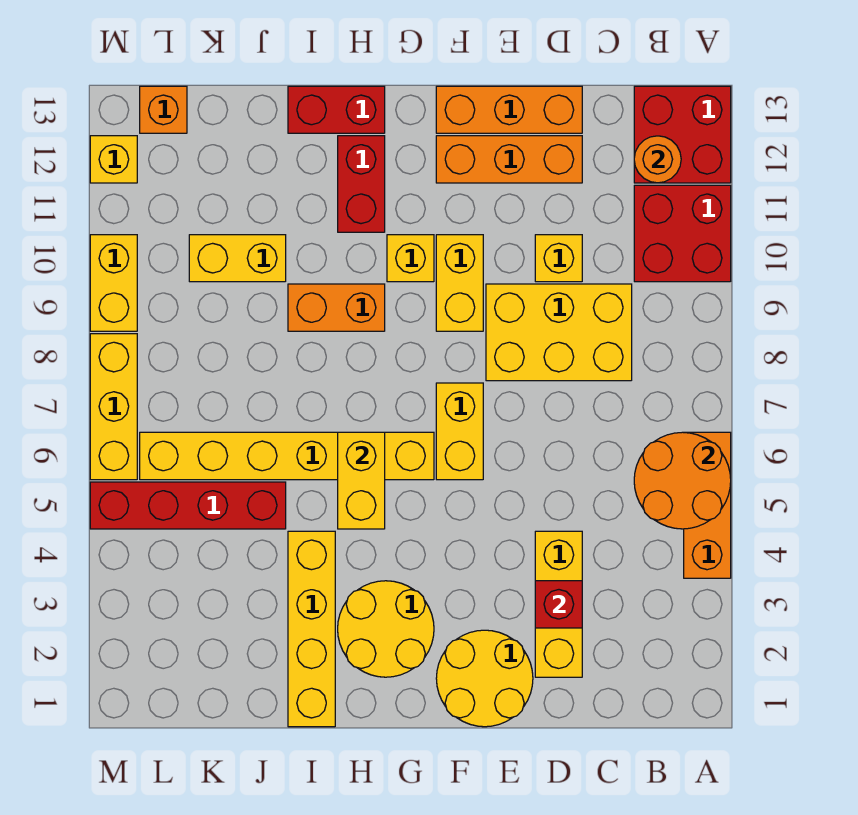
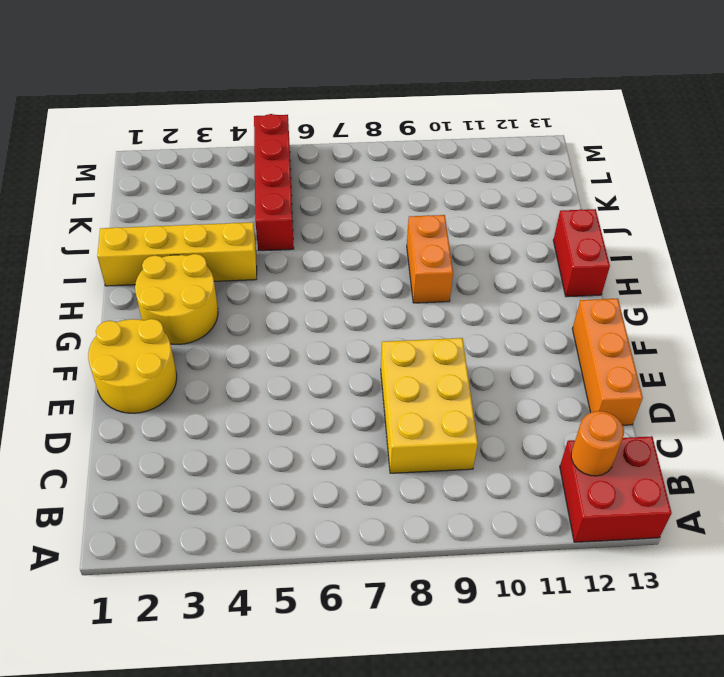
none -> orange 1x3 brick [684,432,731,578]
none -> red 2x2 brick [634,185,731,282]
none -> yellow 1x3 brick [535,531,582,677]

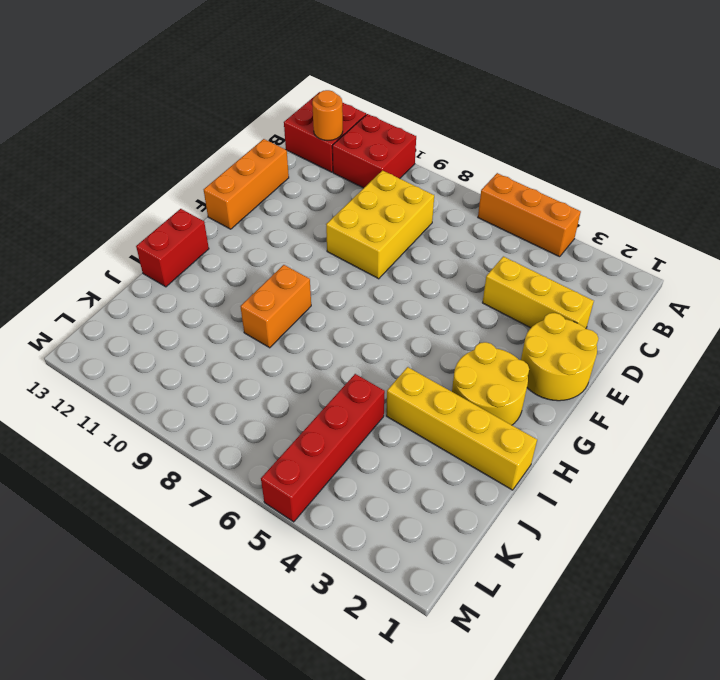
none -> yellow 1x1 brick [535,235,582,282]
none -> orange 1x3 brick [436,136,582,183]
none -> yellow 1x2 brick [436,383,483,480]

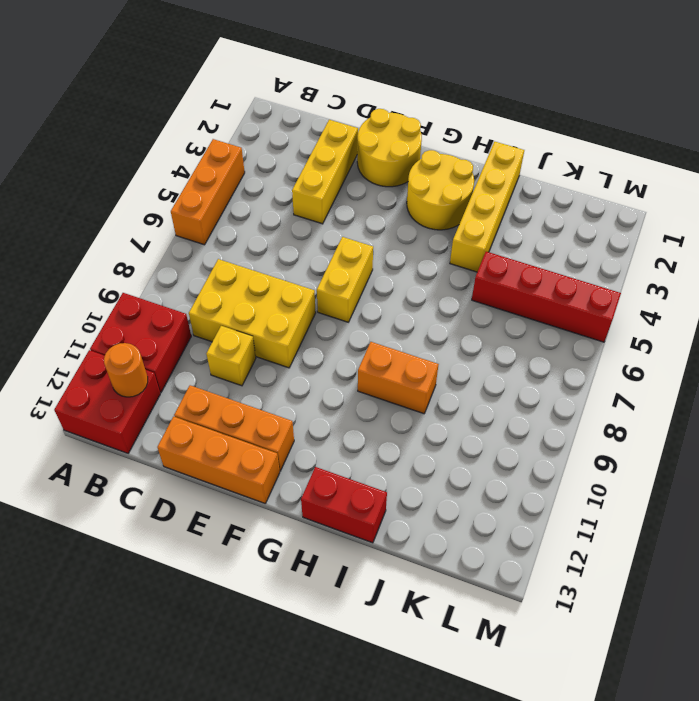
none -> yellow 1x2 brick [436,235,483,331]
none -> yellow 1x6 brick [140,432,434,480]
none -> yellow 1x1 brick [387,235,434,282]

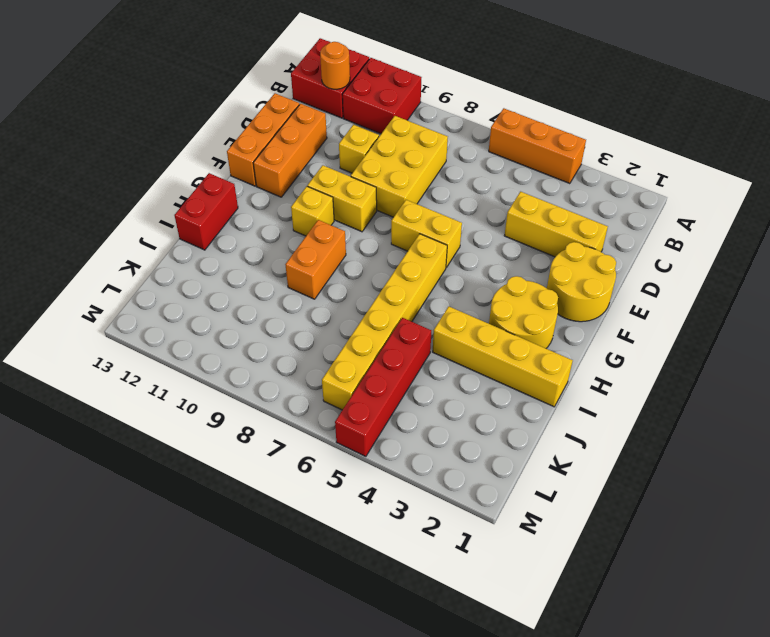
none -> red 1x2 brick [338,136,385,232]
none -> yellow 1x2 brick [189,235,286,282]
none -> orange 1x1 brick [140,86,187,133]

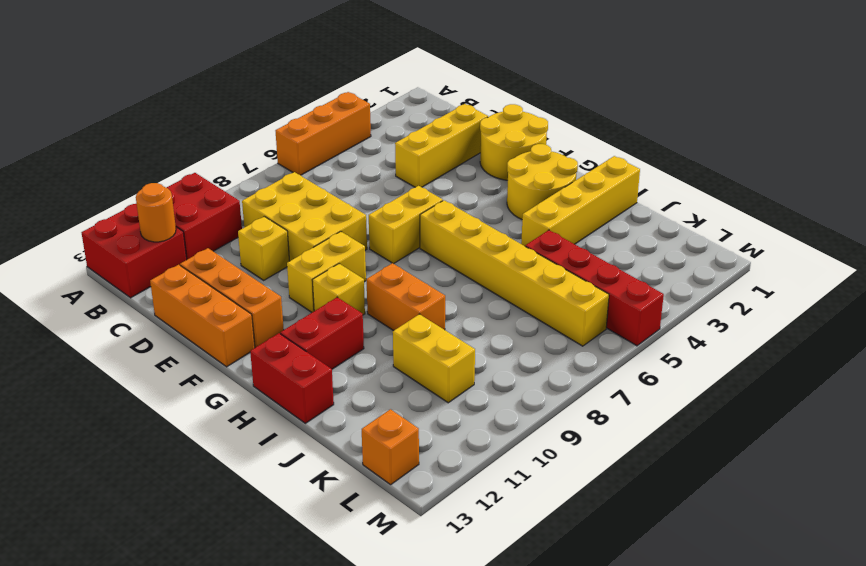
none -> yellow 1x3 brick [90,334,137,480]
none -> yellow 1x2 brick [90,235,137,331]
none -> yellow 1x1 brick [90,136,137,183]

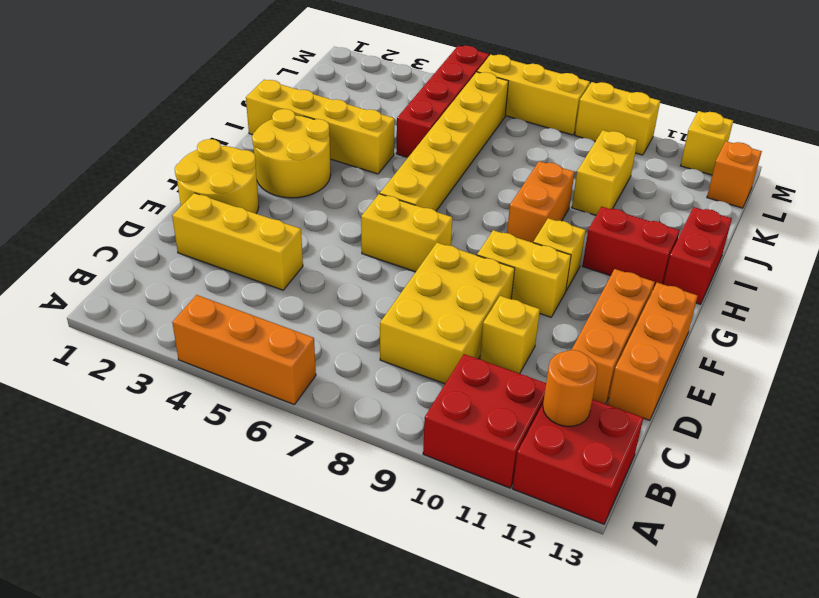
none -> orange 2x2 round brick [634,432,731,529]
none -> red 1x1 brick [535,581,582,628]
none -> yellow 1x2 brick [338,432,385,529]

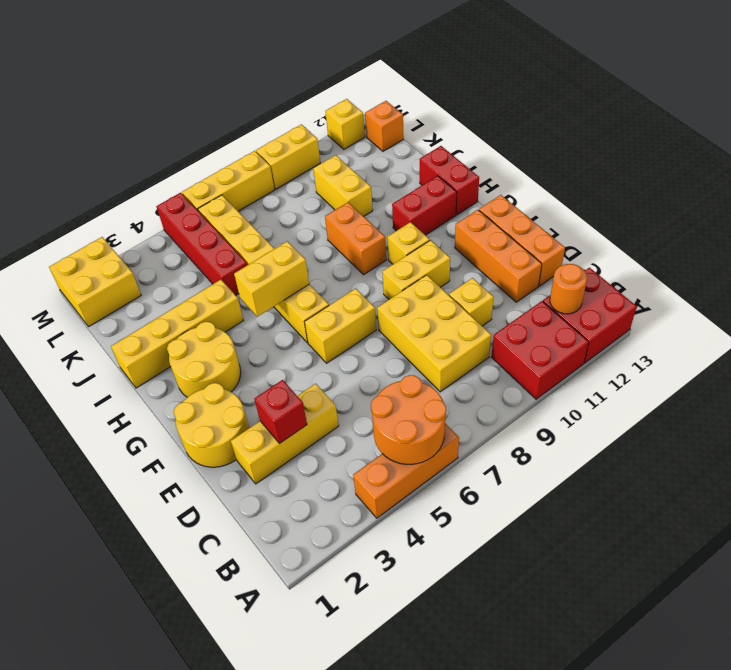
yellow 2x2 brick [49,237,141,327] -> none

